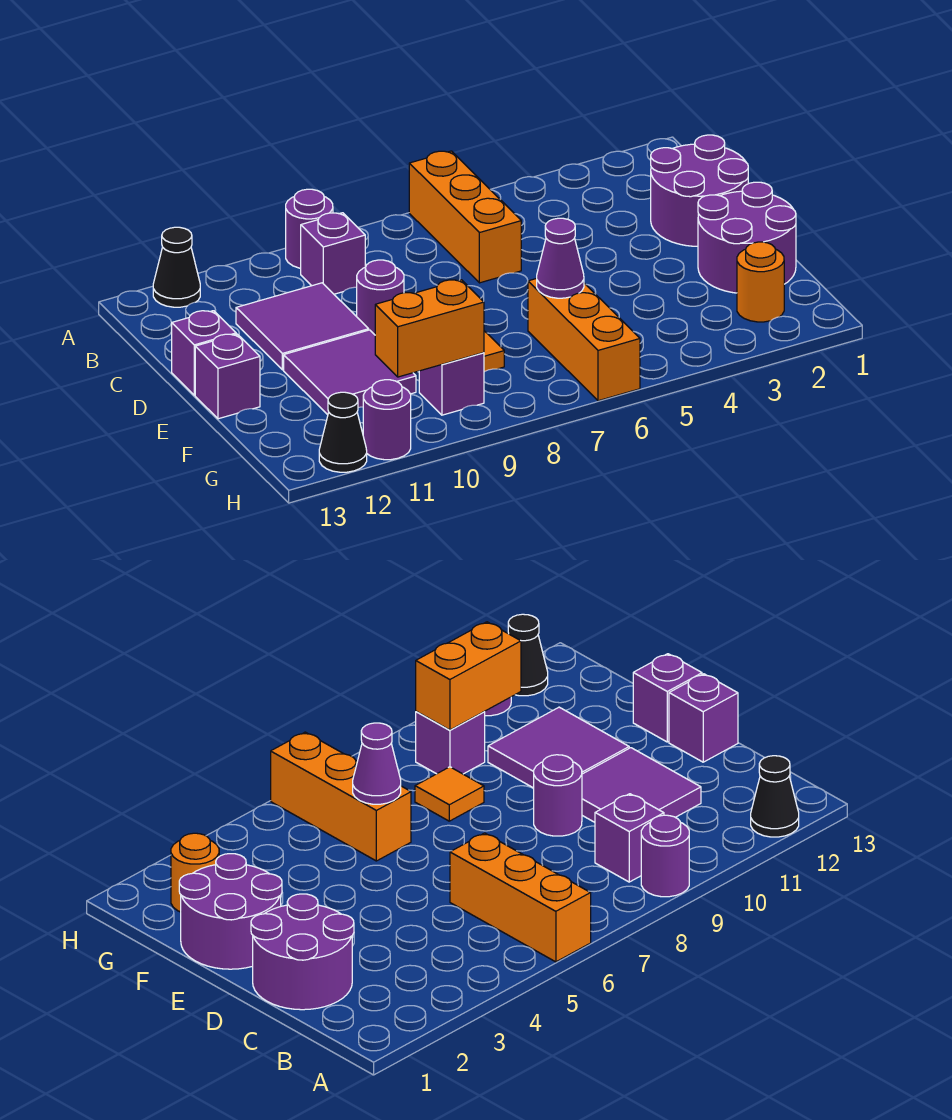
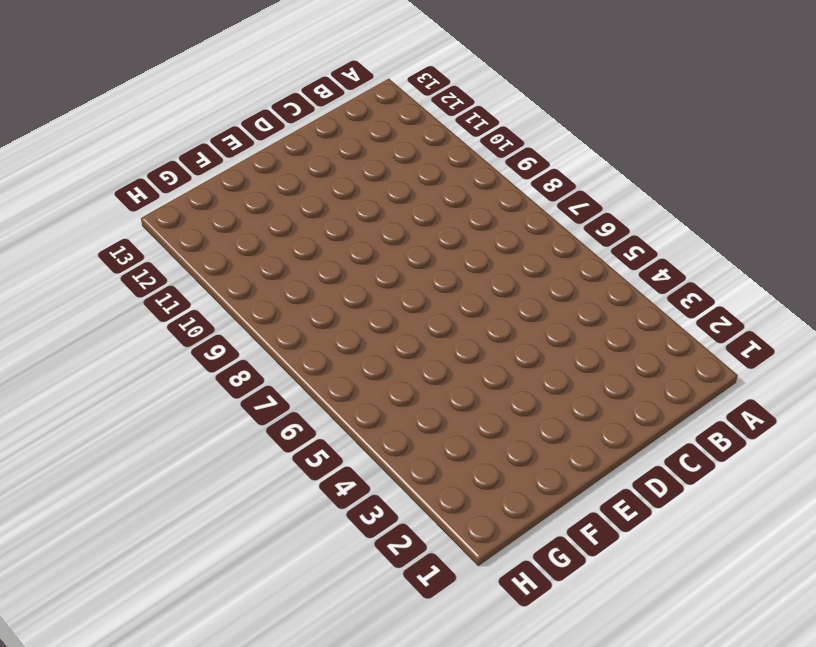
none -> orange 1x3 brick [409,151,521,283]
none -> purple 1x1 round brick [286,189,333,268]
none -> black 1x1 cone [153,227,200,307]

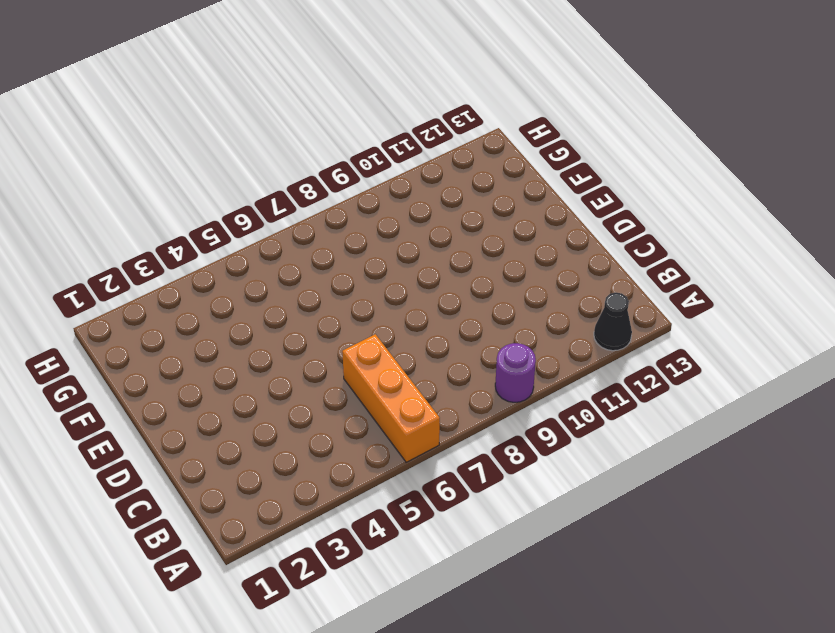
none -> purple 1x1 brick [301,213,365,294]
none -> purple 2x2 round brick [651,135,748,246]
none -> purple 2x2 tile [236,283,369,370]

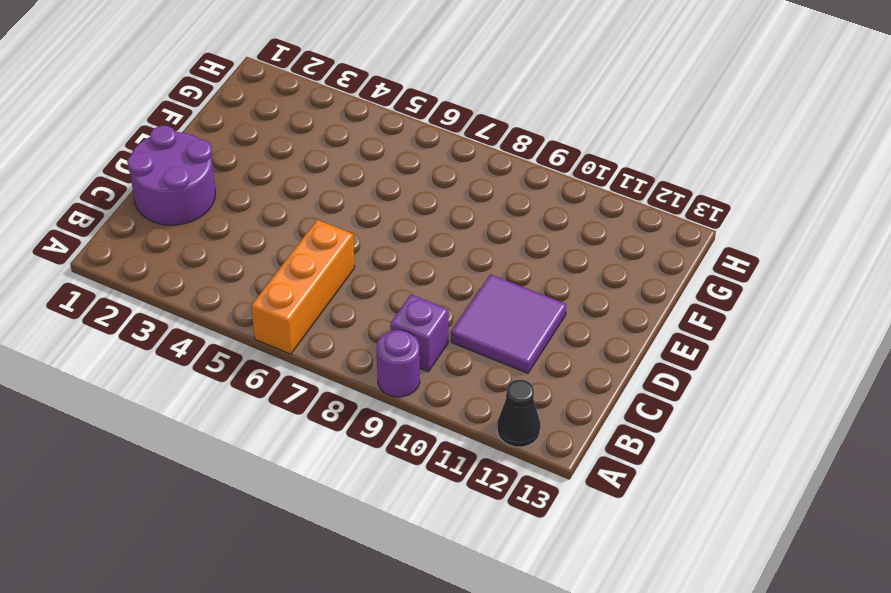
none -> purple 1x1 round brick [357,260,404,335]
none -> purple 1x1 brick [172,311,236,395]
none -> purple 2x2 round brick [698,182,796,293]

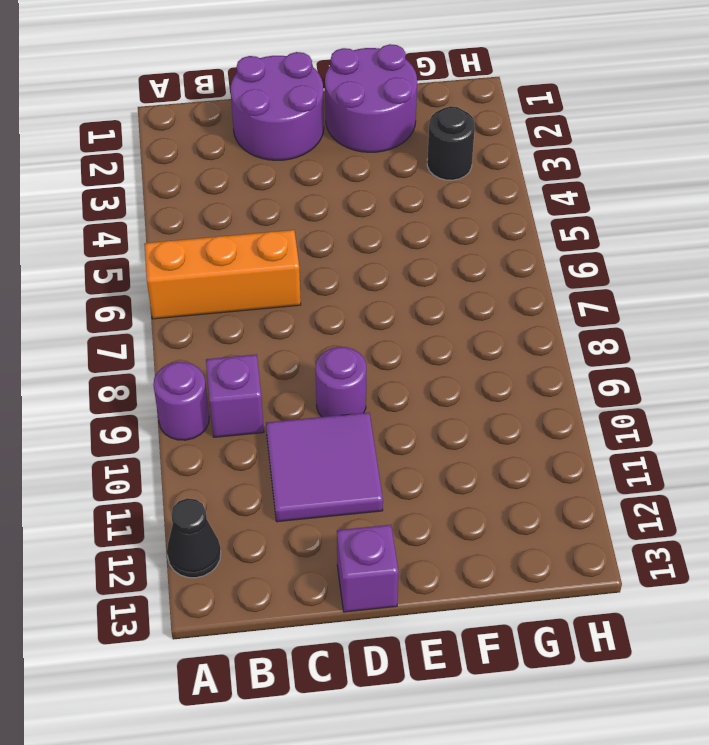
black 1x1 round brick [427,106,475,180] -> none
none -> purple 2x2 tile [284,330,416,415]
none -> purple 1x1 brick [195,334,260,419]
none -> orange 1x3 brick [528,278,640,401]

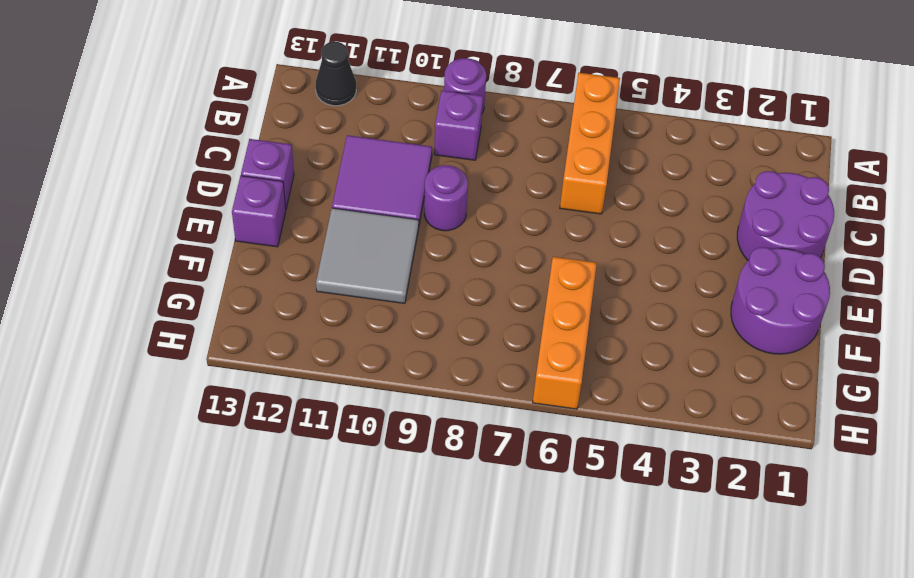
grey 2x2 tile [316,208,419,304] -> purple 2x2 tile [284,330,416,415]
none -> orange 1x1 tile [484,331,504,372]
none -> orange 1x1 round brick [737,242,784,322]
none -> purple 1x1 brick [419,353,484,415]

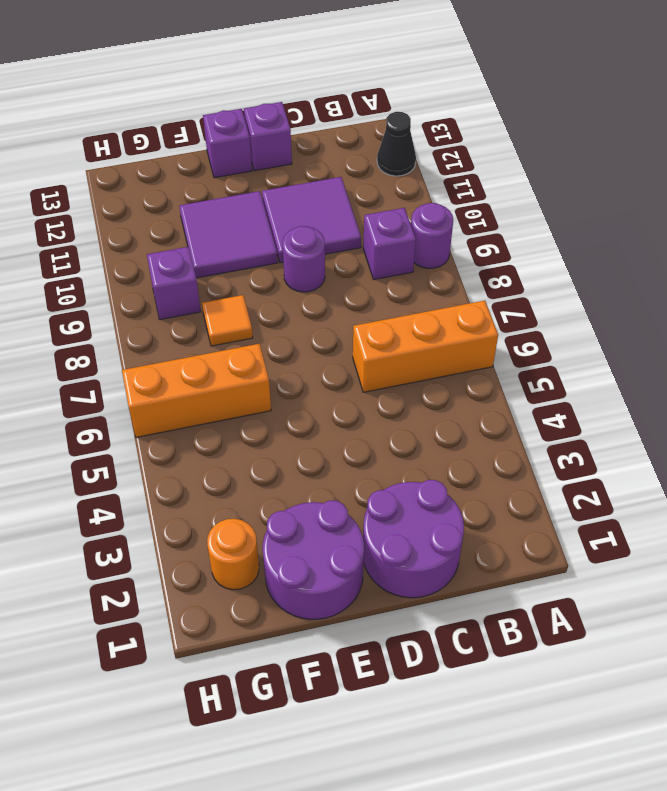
none -> purple 1x1 round brick [363,380,411,460]
none -> black 1x1 cone [319,392,367,472]
none -> purple 1x1 cone [537,218,584,298]

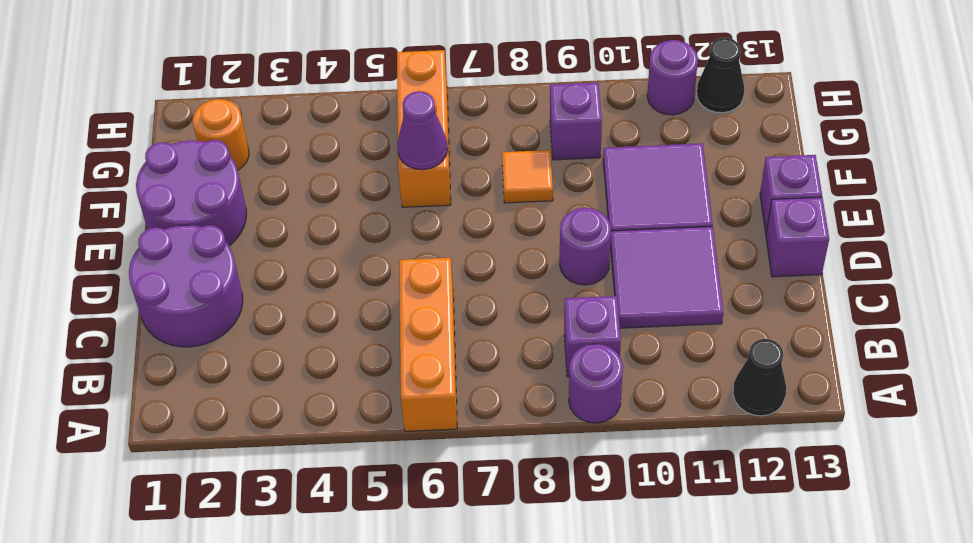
none -> orange 1x2 brick [375,280,484,377]

